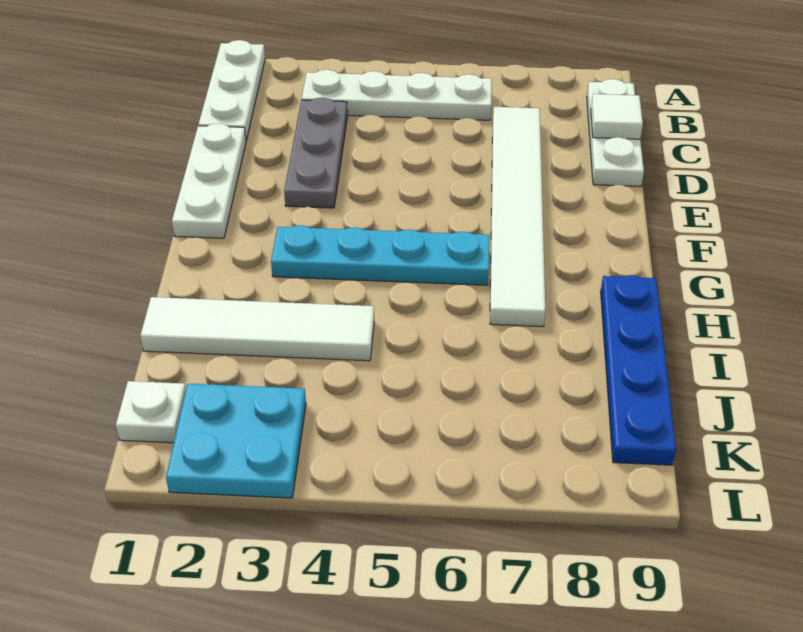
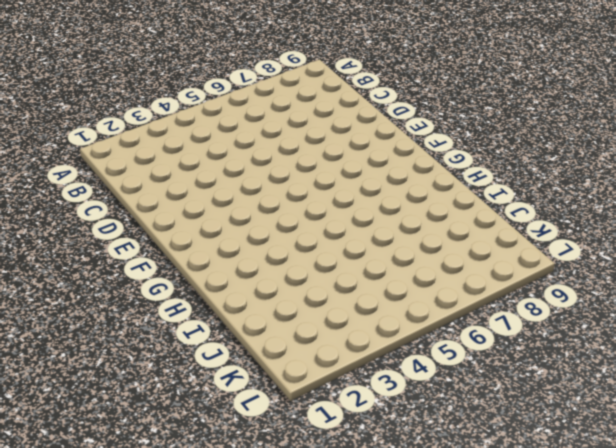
none -> white 1x3 plate [198,40,265,140]
none -> white 1x4 plate [302,70,492,120]
none -> white 1x3 plate [587,79,644,187]

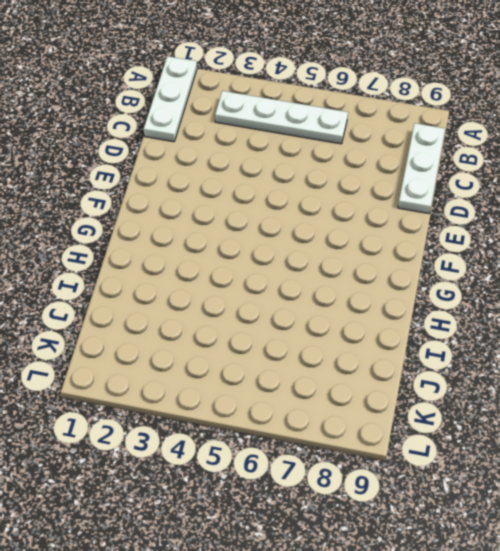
none -> grey 1x3 plate [284,97,347,208]
none -> white 1x6 tile [490,107,545,327]
none -> white 1x3 plate [172,123,246,238]

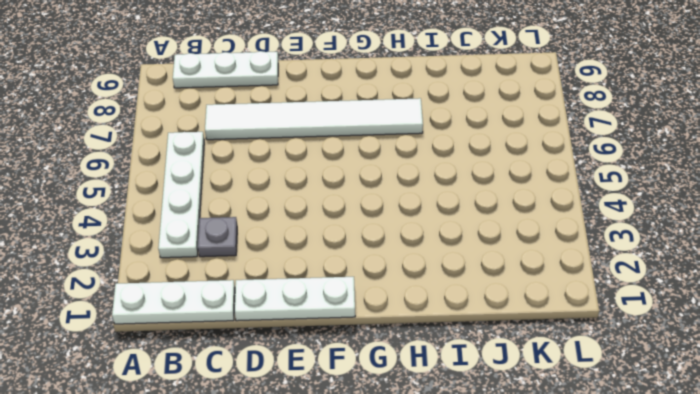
grey 1x1 plate [198,217,237,257] -> grey 1x3 plate [284,97,347,208]
none -> cyan 1x4 plate [271,225,489,285]
none -> blue 1x4 plate [601,275,676,465]
none -> white 1x4 tile [140,297,374,361]

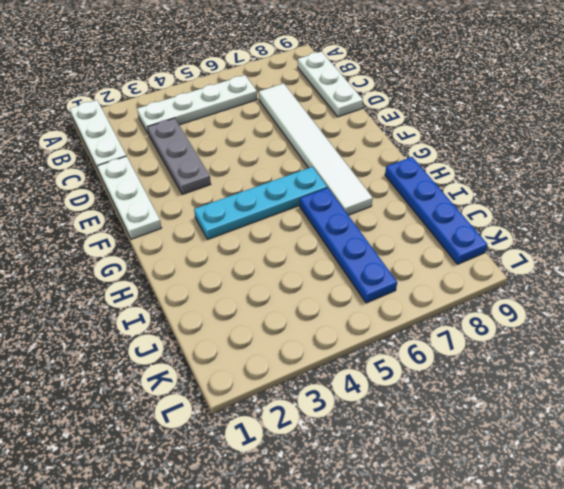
blue 1x4 plate [300,188,397,303] -> none
none -> white 1x4 tile [140,297,374,361]
none -> white 1x1 plate [116,381,186,443]
none -> cyan 2x2 plate [166,384,306,498]

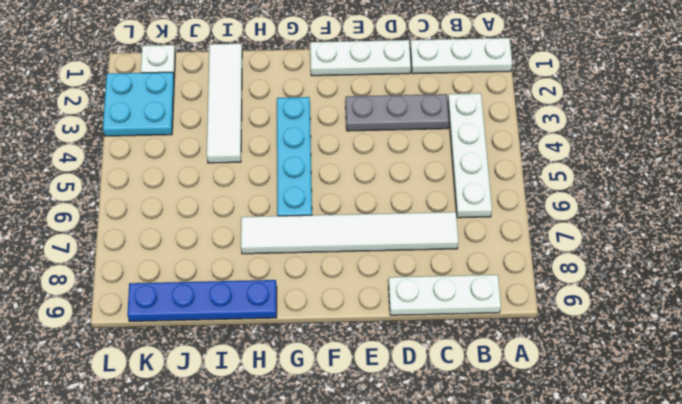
none -> white 1x1 tile [591,94,643,139]

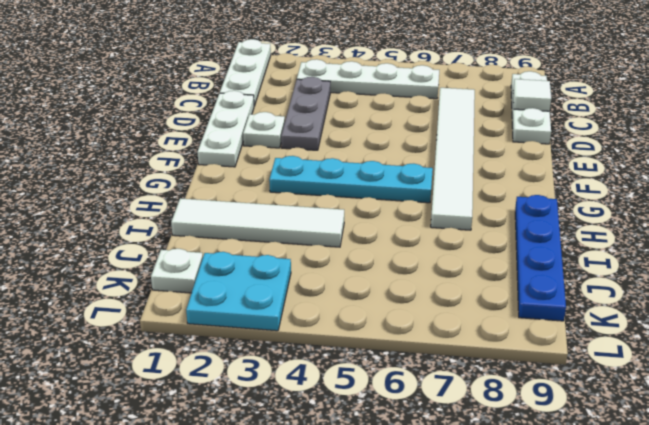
white 1x1 plate [243,112,285,148] -> none

